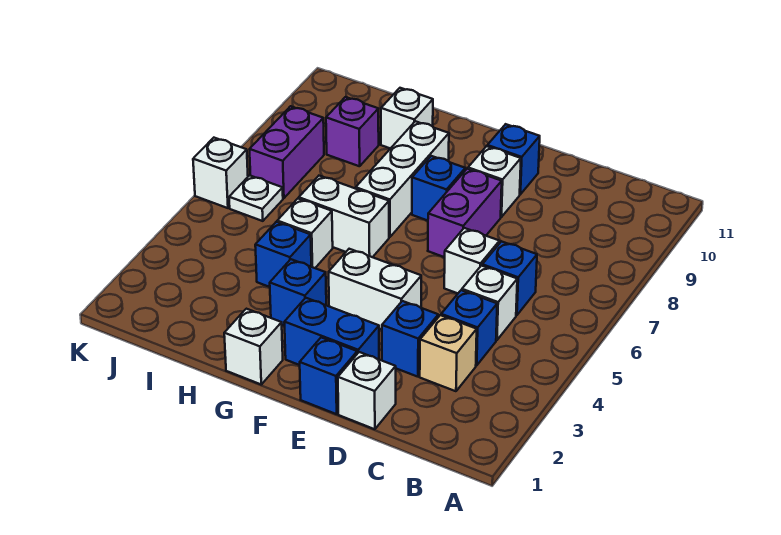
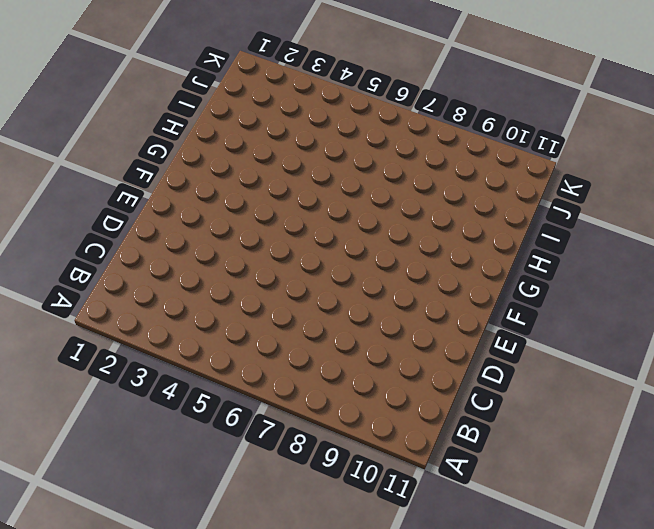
none -> tan 1x1 brick [420,315,477,391]
none -> blue 1x1 brick [441,290,497,365]
none -> white 1x1 brick [462,266,517,340]

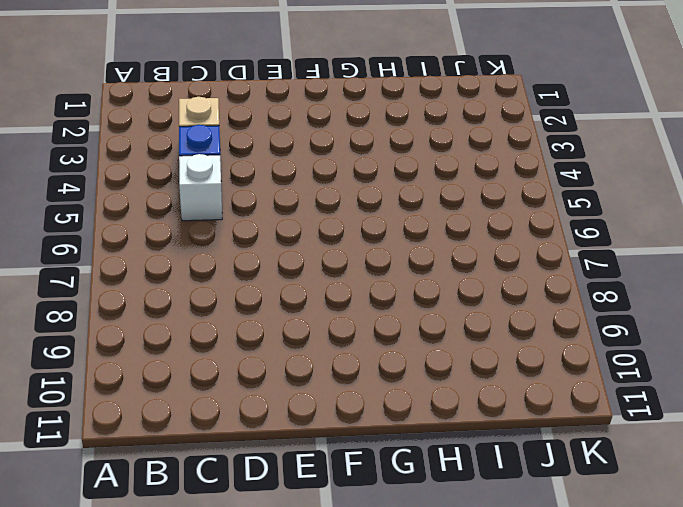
none -> blue 1x1 brick [482,241,537,315]
none -> white 1x1 brick [338,352,396,429]
none -> blue 1x1 brick [382,301,438,377]

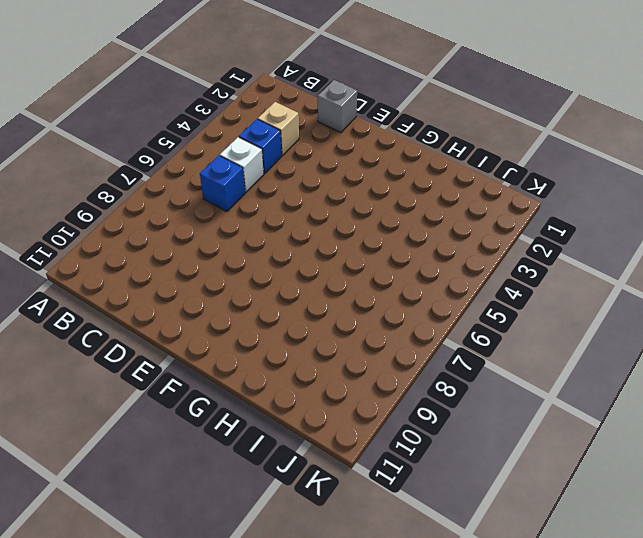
grey 1x1 brick [318,80,357,133] -> white 1x1 brick [338,352,396,429]
none -> blue 1x1 brick [382,301,438,377]
none -> white 1x1 brick [444,228,500,293]
none -> blue 1x1 brick [300,337,357,414]

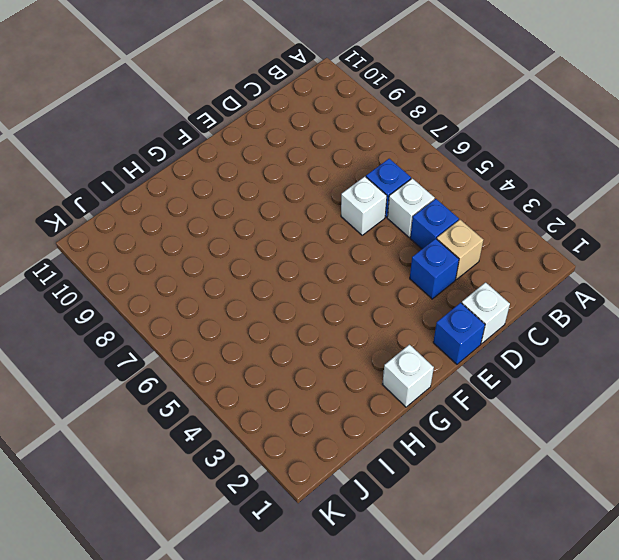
none -> blue 1x2 brick [284,298,379,365]
none -> white 1x2 brick [329,249,421,330]
none -> purple 1x2 brick [428,169,502,257]

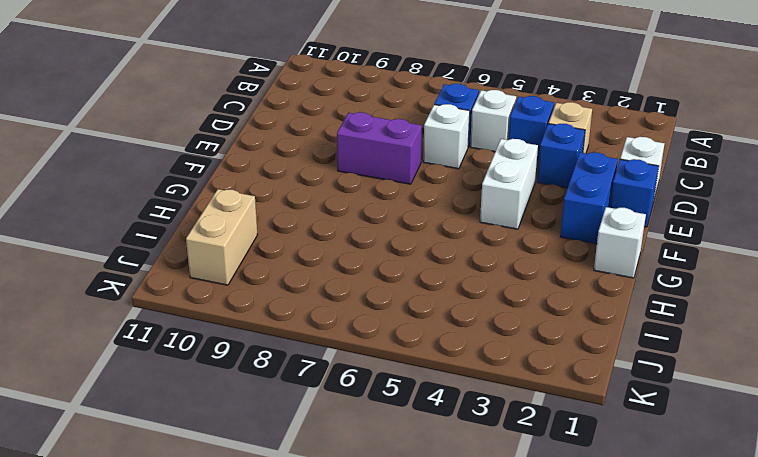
tan 1x2 brick [186,189,258,285] -> none
none -> white 1x1 brick [468,146,521,217]
none -> blue 1x1 brick [487,124,540,194]
none -> blue 1x1 brick [412,156,465,221]

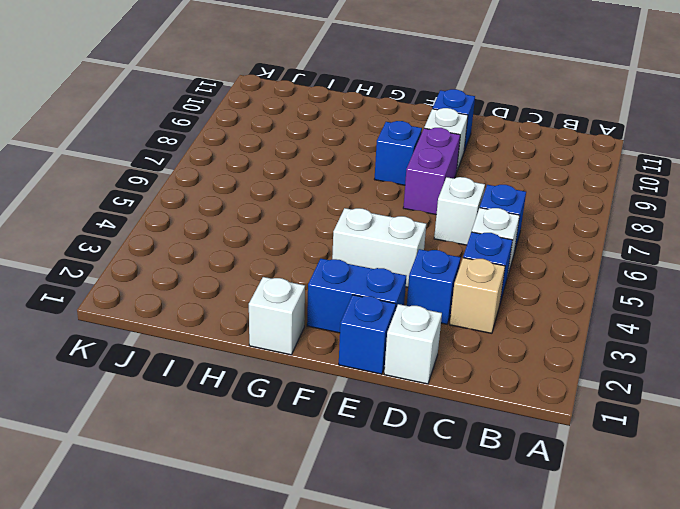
none -> blue 1x1 brick [270,259,326,326]
none -> white 1x2 brick [299,176,389,257]
none -> white 1x3 brick [356,121,449,237]

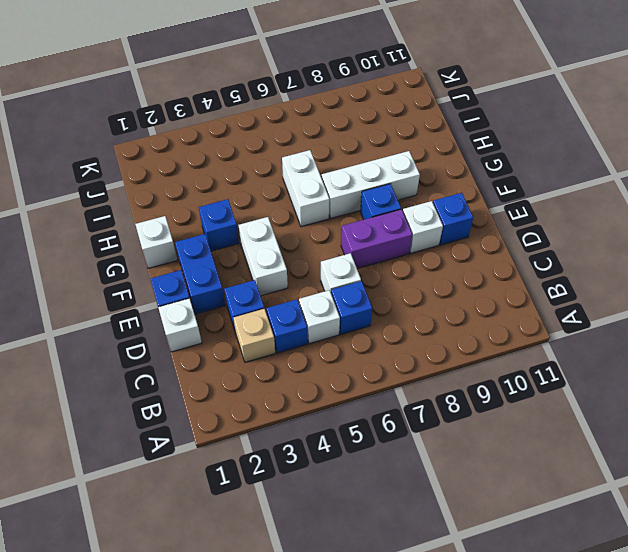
none -> blue 1x1 brick [255,222,311,287]
none -> white 1x1 brick [277,198,333,268]
none -> white 1x1 brick [381,88,433,149]

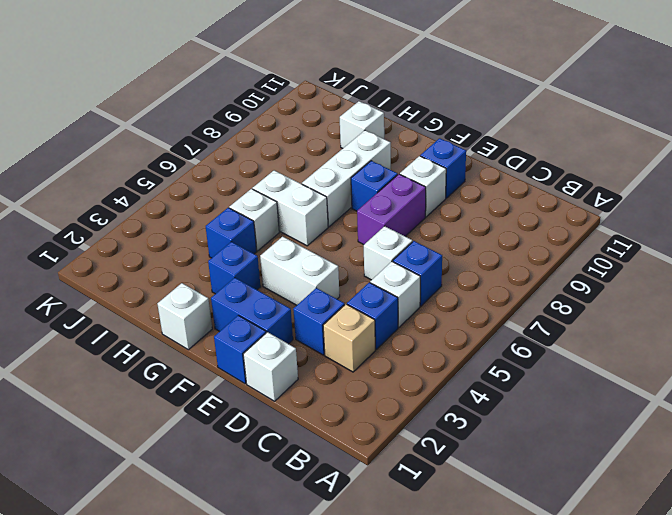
none -> purple 1x1 brick [326,97,379,166]
none -> white 1x1 plate [229,175,283,221]
none -> purple 1x2 brick [250,106,324,198]

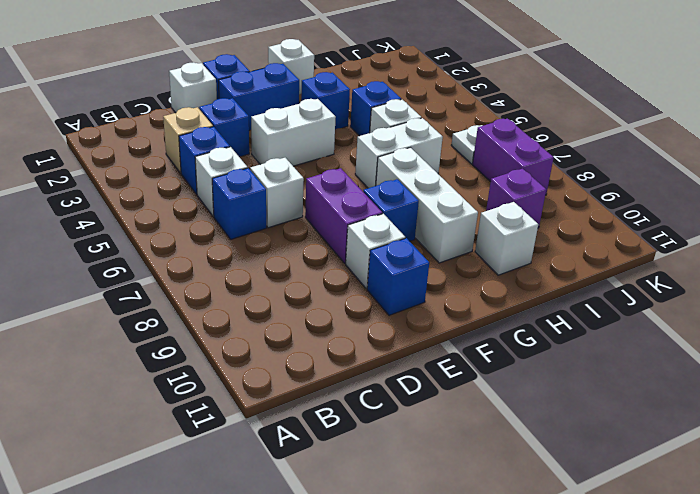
none -> white 1x1 brick [193,138,248,208]

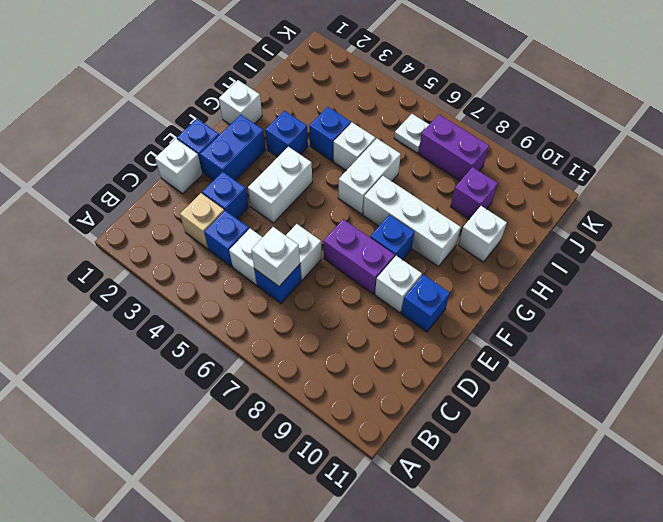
white 1x1 brick [251,227,300,286] -> white 1x1 brick moved to [193,138,248,208]

